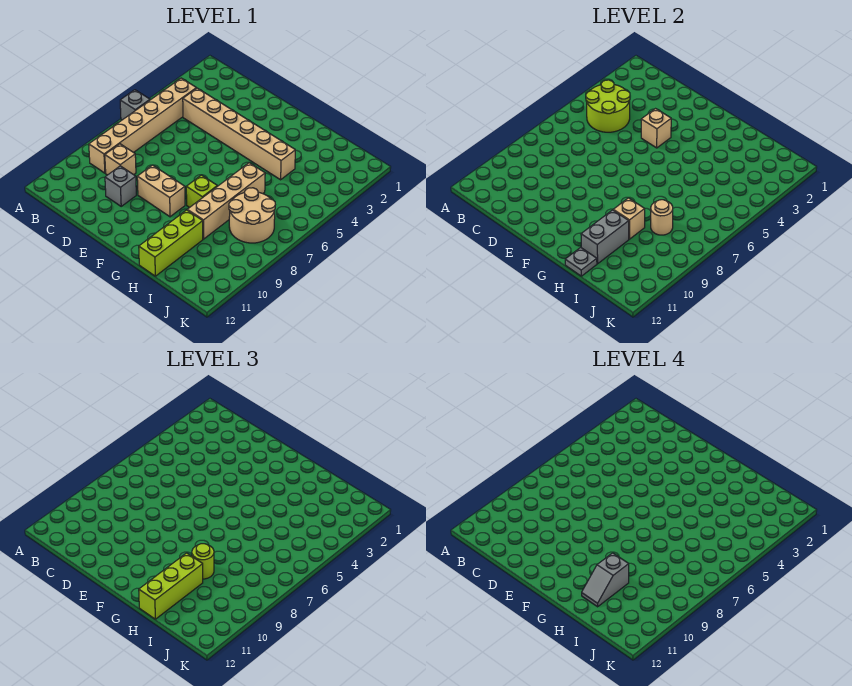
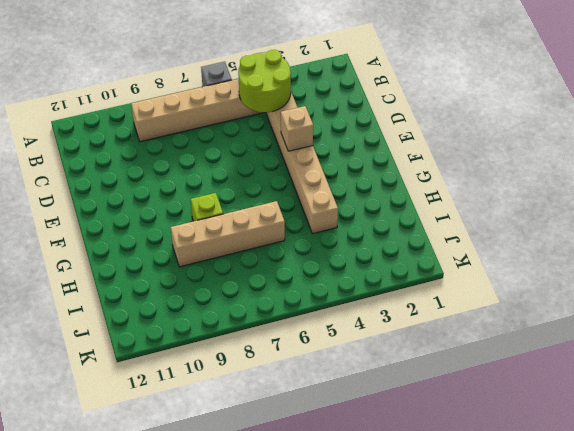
none -> tan 1x1 brick [105,144,136,175]
none -> grey 1x1 brick [105,166,136,206]
none -> tan 1x2 brick [137,165,185,217]

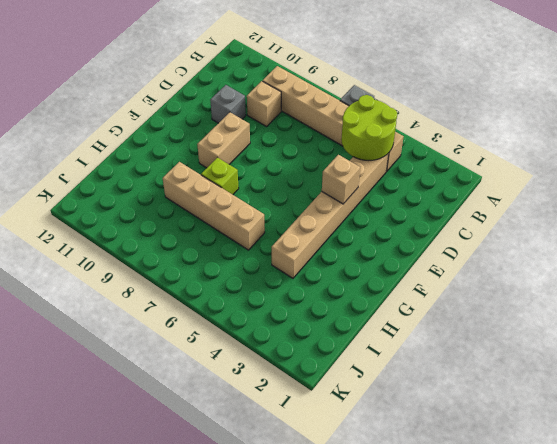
none -> lime 1x3 brick [139,210,203,276]
none -> tan 2x2 round brick [229,188,275,243]
none -> tan 1x1 brick [614,198,645,239]

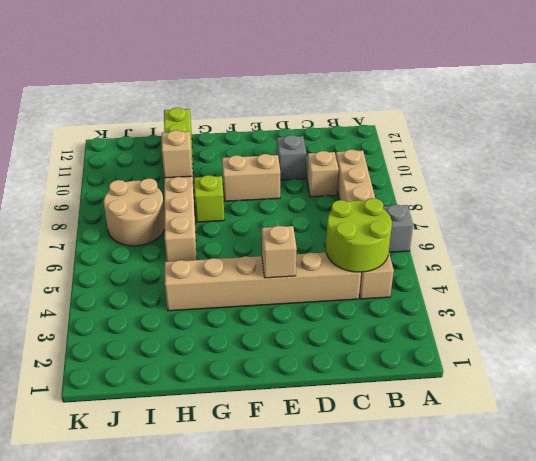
none -> grey 1x2 brick [581,210,629,264]
none -> grey 1x1 plate [565,247,597,276]
none -> tan 1x1 round brick [651,200,673,235]

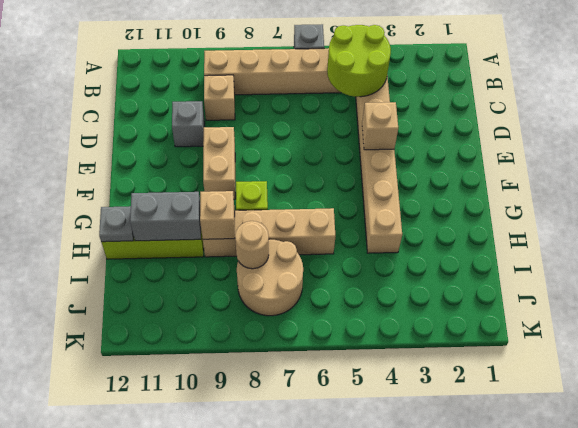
none -> lime 1x1 round brick [192,544,214,579]
none -> lime 1x3 brick [139,553,203,619]
none -> grey 1x2 slope [582,553,629,607]

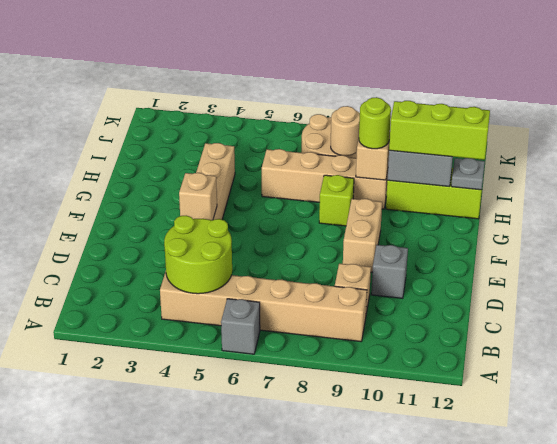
none -> grey 1x2 slope [582,553,629,607]

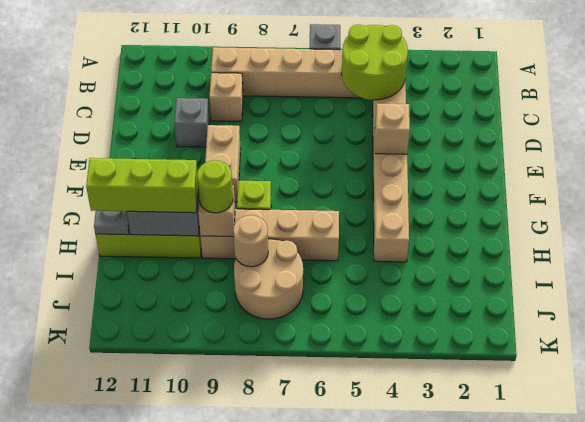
none -> grey 1x2 slope [582,553,629,607]

